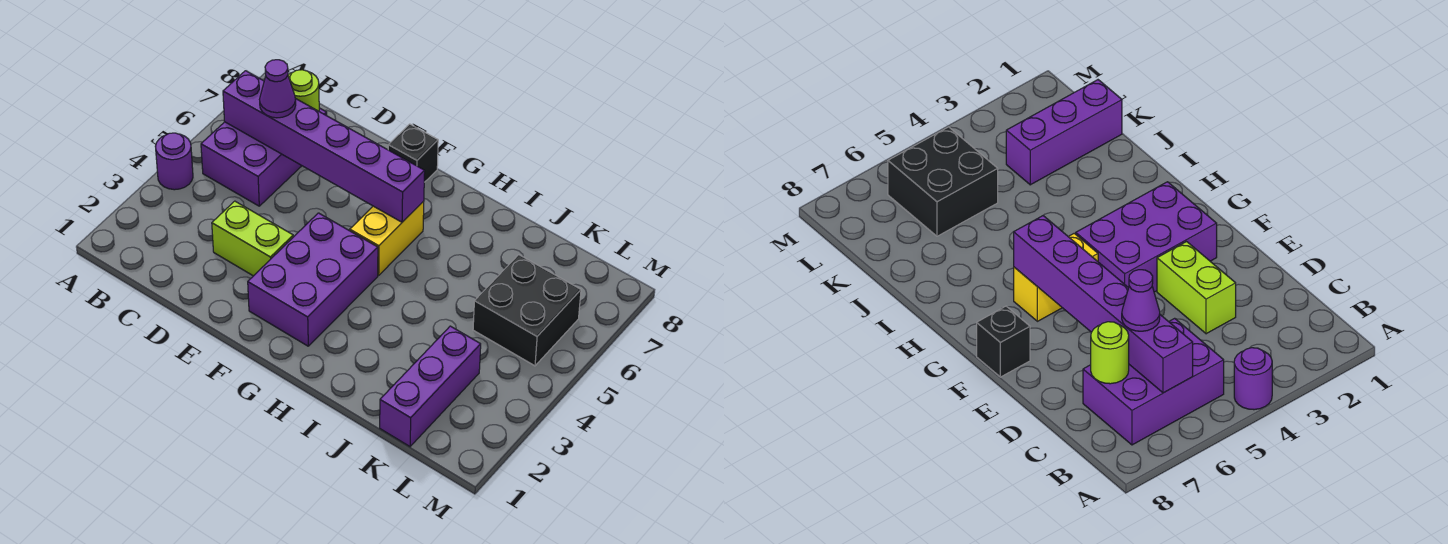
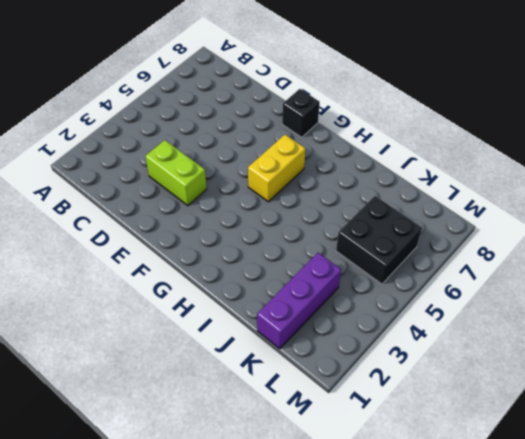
none -> purple 1x1 round brick [155,133,193,190]
none -> purple 2x3 brick [201,108,327,206]

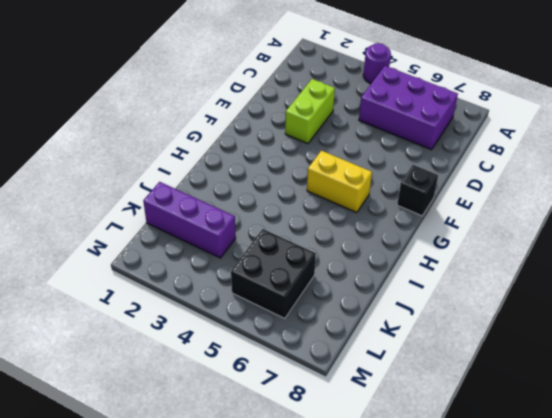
none -> purple 2x3 brick [248,213,378,346]
none -> purple 1x6 brick [223,71,425,222]

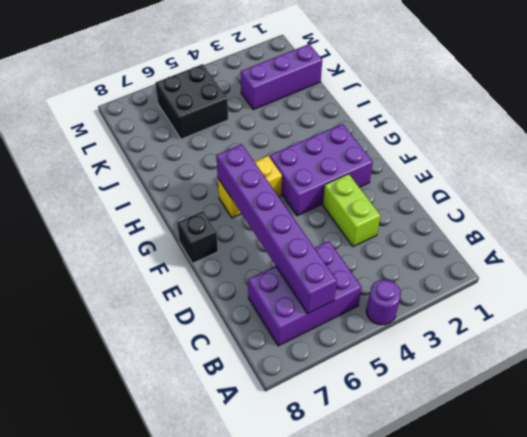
none -> lime 1x1 round brick [288,70,319,111]
none -> purple 1x1 cone [260,60,296,118]

